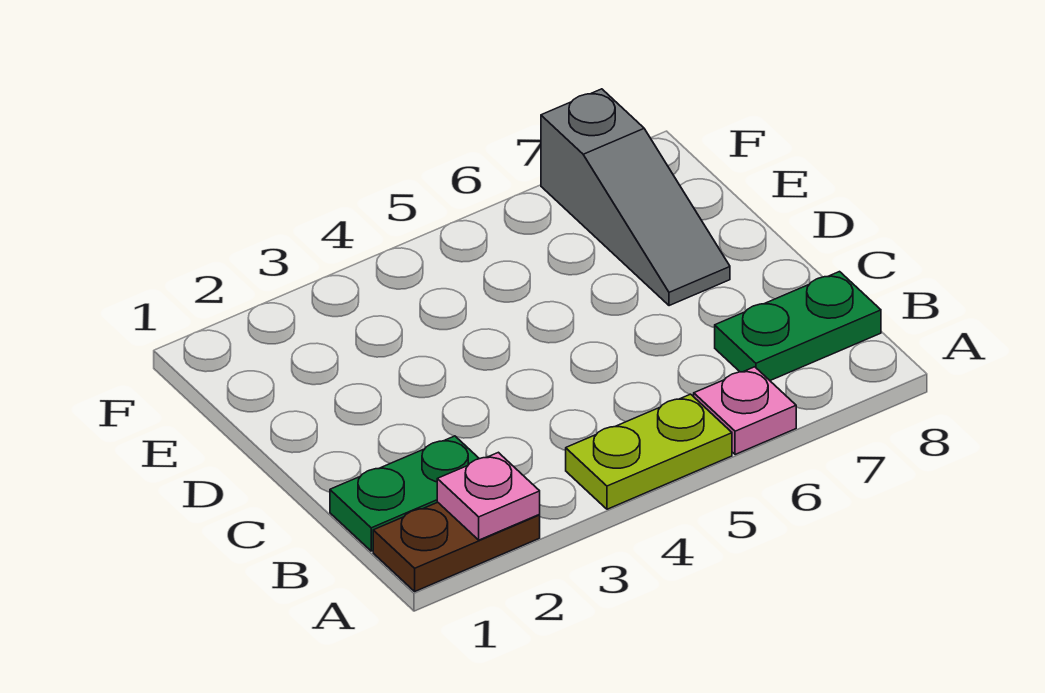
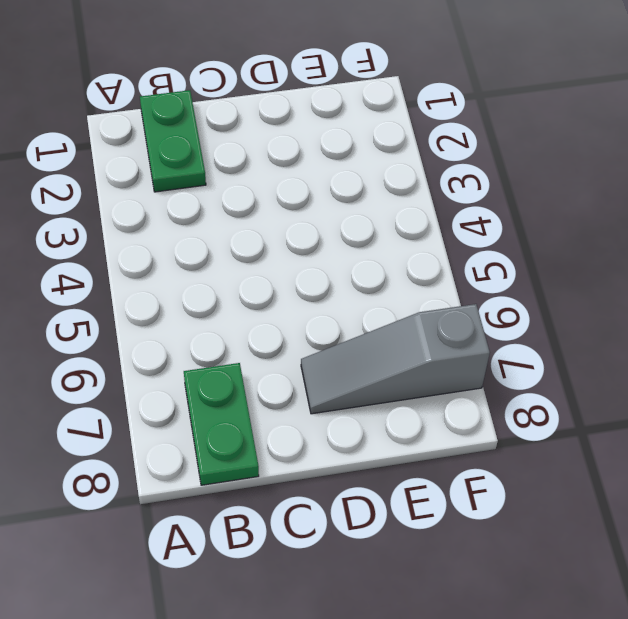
none -> brown 1x2 plate [373,502,540,591]
none -> lime 1x2 plate [566,394,732,509]

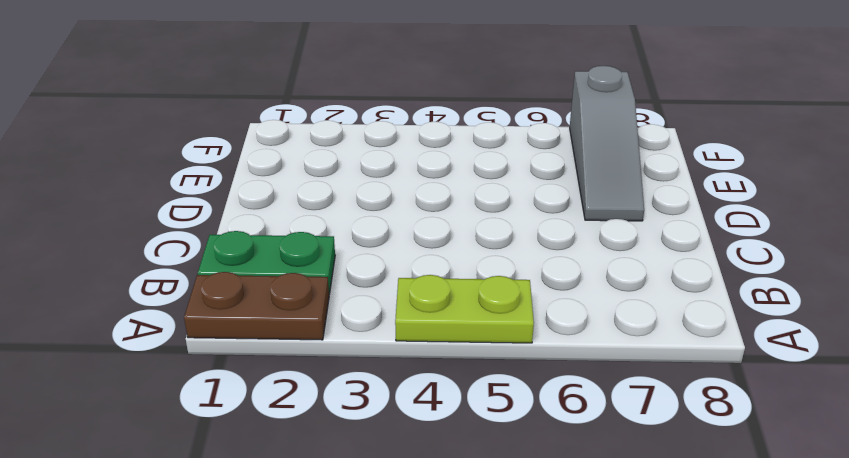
none -> pink 1x1 plate [694,367,796,455]
none -> green 1x2 plate [715,272,881,380]

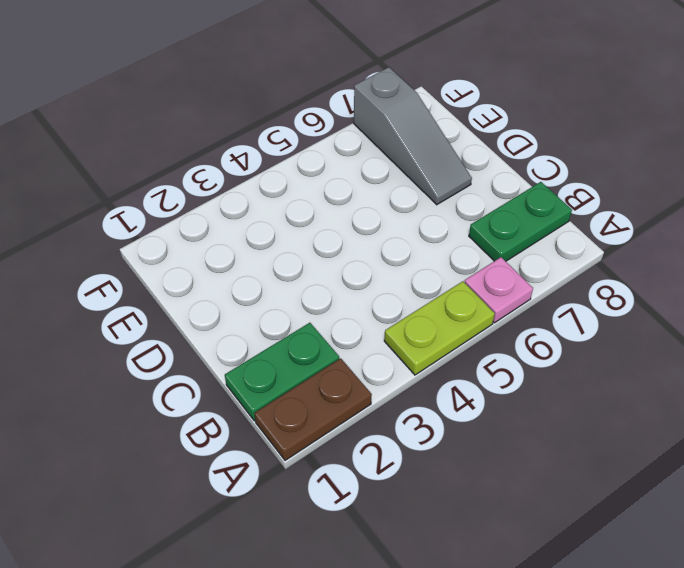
none -> pink 1x1 plate [437,452,540,540]

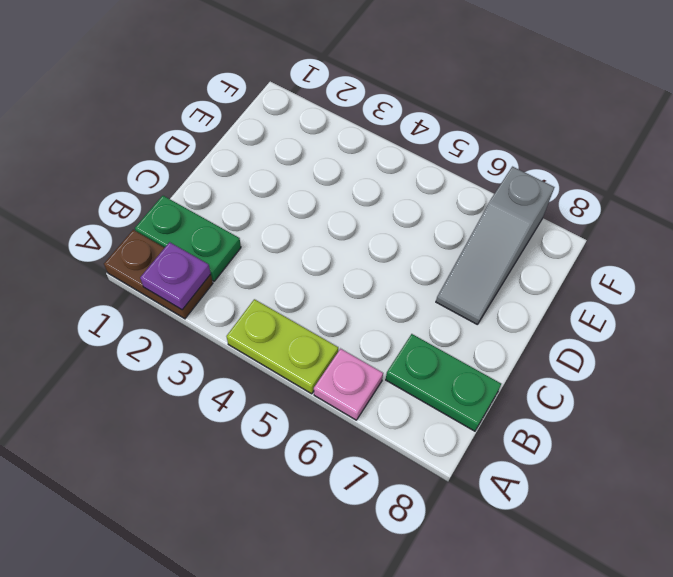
purple 1x1 plate [140,242,211,310] -> pink 1x1 plate [437,452,540,540]

